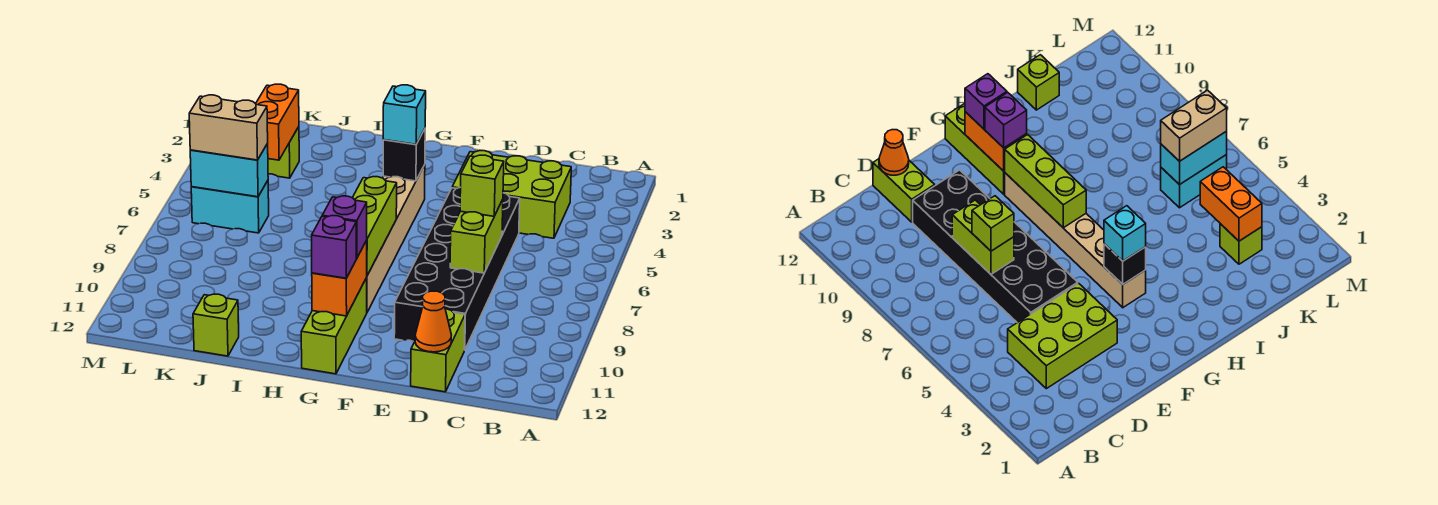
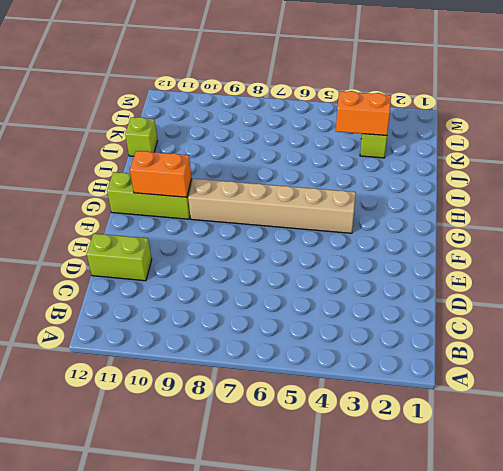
none -> lime 2x3 brick [452,151,571,238]
none -> black 2x6 brick [394,187,520,350]
none -> cyan 1x2 brick [191,181,269,233]

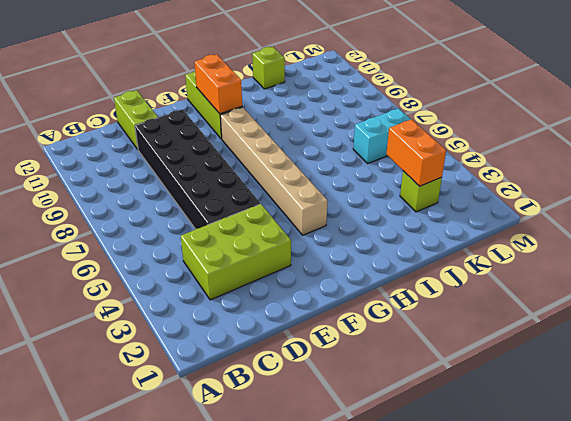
none -> lime 1x2 brick [450,199,503,273]
none -> orange 1x1 cone [415,291,451,352]
none -> black 1x1 brick [383,129,425,181]

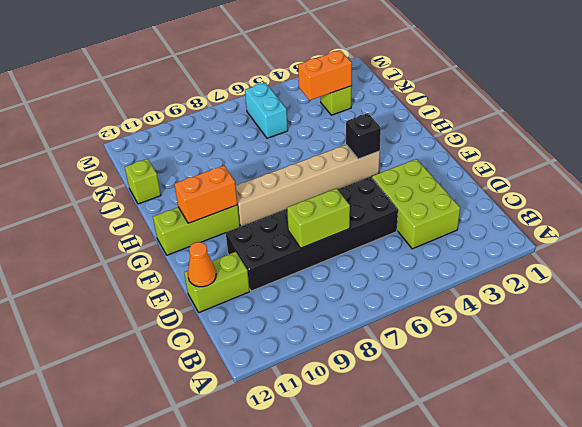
none -> lime 1x3 brick [352,177,397,275]
none -> cyan 1x2 brick [190,144,268,197]
none -> lime 1x1 brick [460,155,504,216]

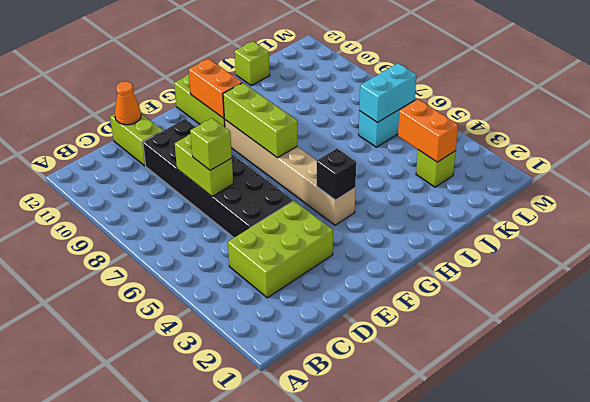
none -> cyan 1x1 brick [383,85,426,144]
none -> purple 1x1 brick [322,196,367,258]
none -> purple 1x1 brick [312,216,356,278]

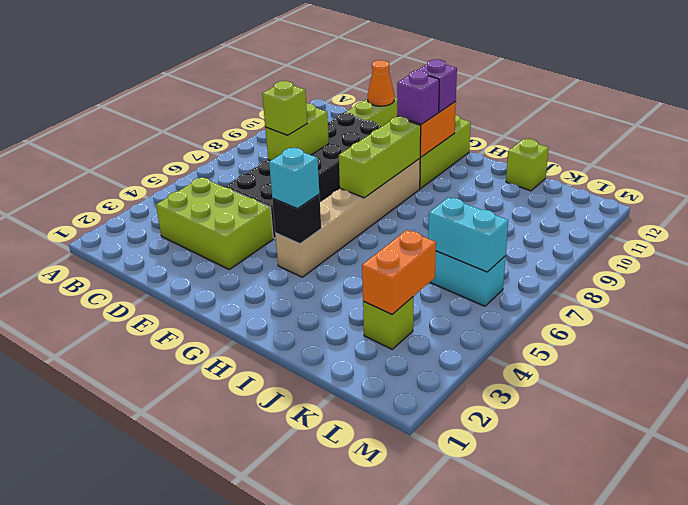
none -> tan 1x2 brick [189,95,268,160]

